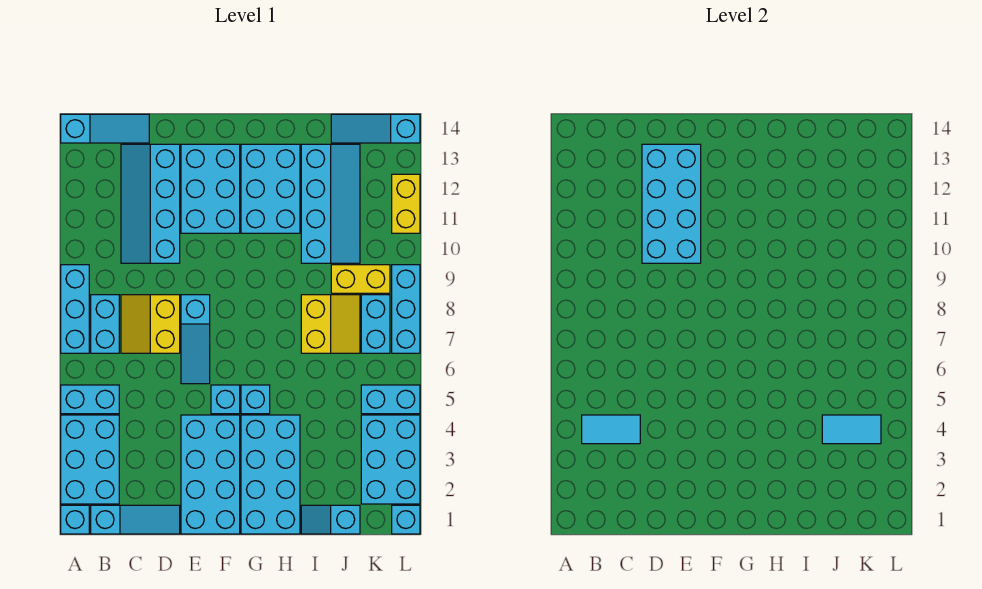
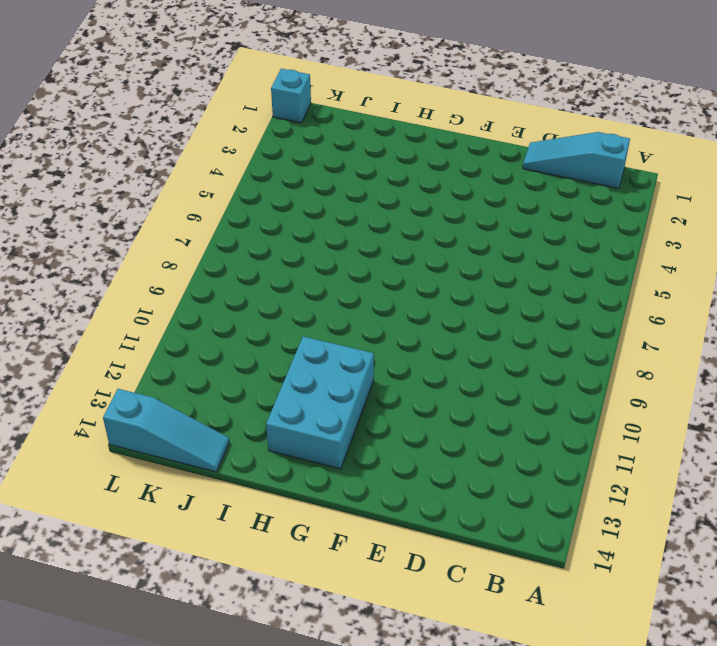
none -> cyan 1x1 brick [61,505,89,534]
none -> cyan 2x3 brick [61,415,119,504]
none -> cyan 1x2 brick [61,385,119,414]
none -> cyan 1x3 brick [61,265,89,353]

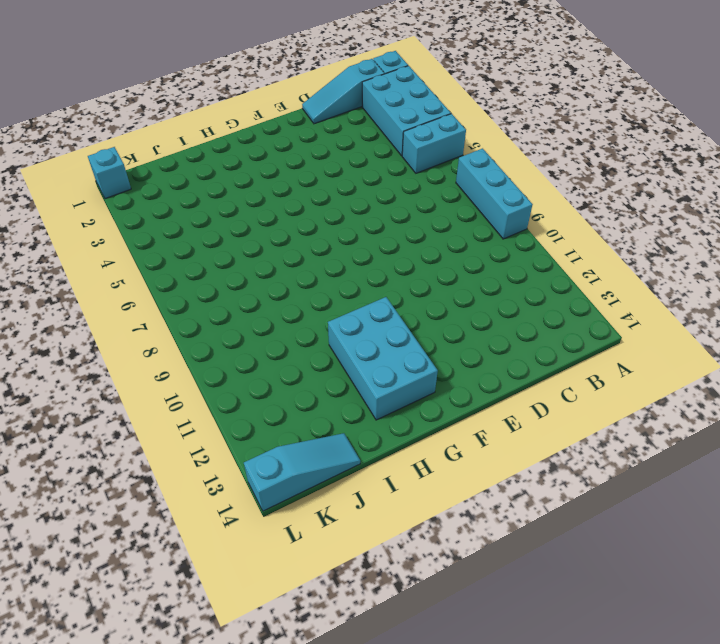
none -> cyan 1x3 slope [61,114,149,143]
none -> cyan 1x2 brick [91,295,119,353]
none -> yellow 2x2 slope [121,295,180,353]
none -> cyan 2x4 slope [121,144,180,263]

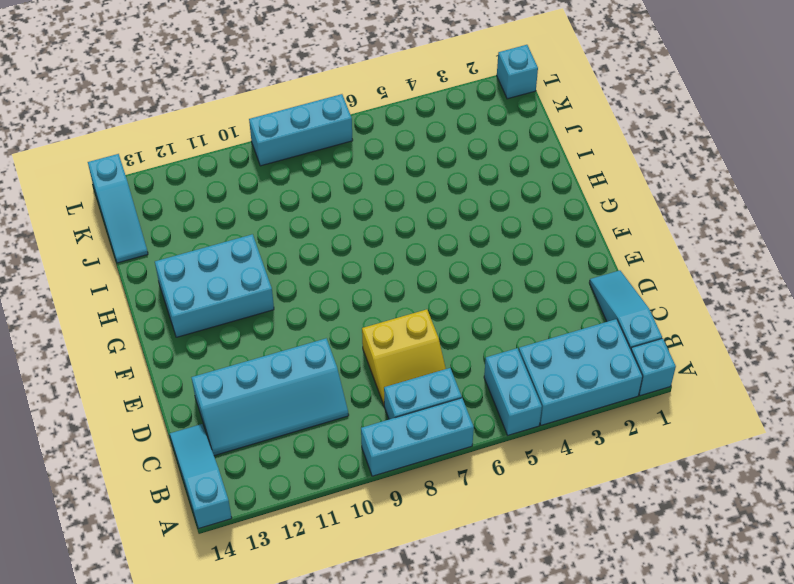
none -> cyan 2x4 brick [181,415,240,534]
none -> cyan 1x3 slope [181,295,210,384]
none -> cyan 2x3 brick [181,144,240,233]
none -> cyan 1x1 brick [211,385,240,414]

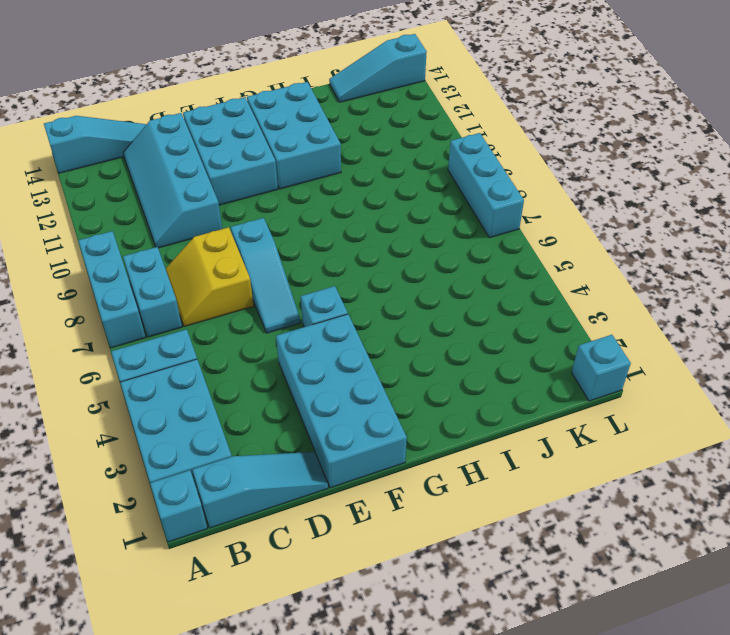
none -> cyan 2x4 brick [241,415,300,534]
none -> cyan 1x1 brick [241,385,270,414]
none -> cyan 1x2 slope [301,505,360,534]
none -> yellow 2x2 slope [301,295,360,353]

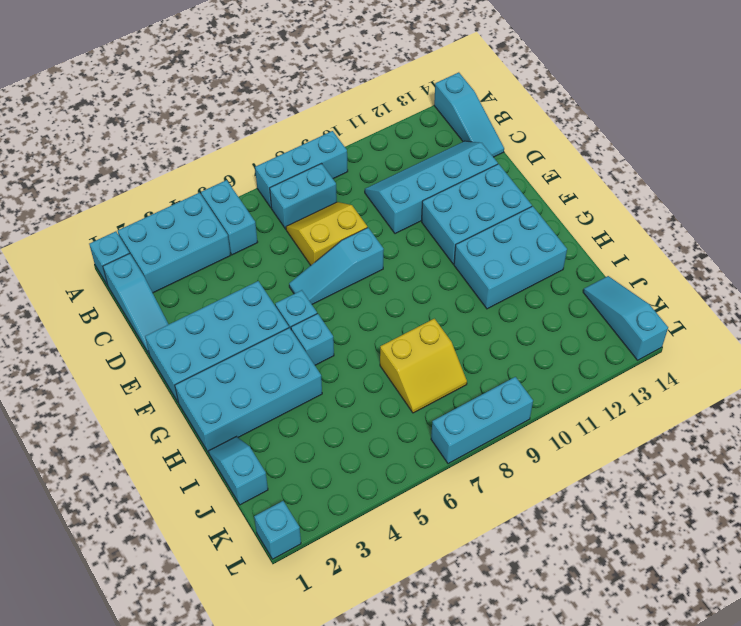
none -> cyan 2x4 slope [301,144,360,263]
none -> yellow 1x2 brick [331,265,390,293]
none -> cyan 2x3 brick [361,415,420,504]
none -> cyan 1x2 brick [361,385,420,414]

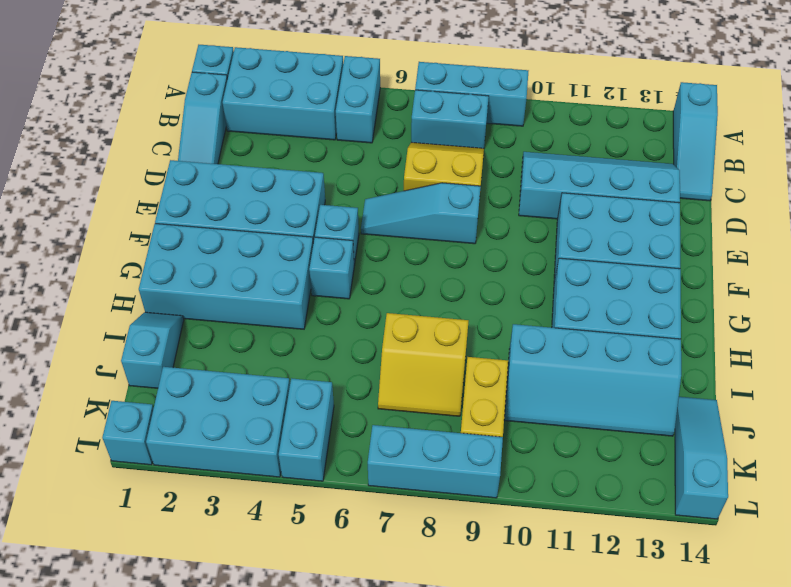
none -> cyan 1x2 brick [361,295,390,353]
none -> yellow 1x2 brick [392,174,420,233]
none -> cyan 1x2 tile [582,415,640,444]
none -> cyan 2x4 brick [642,144,701,263]

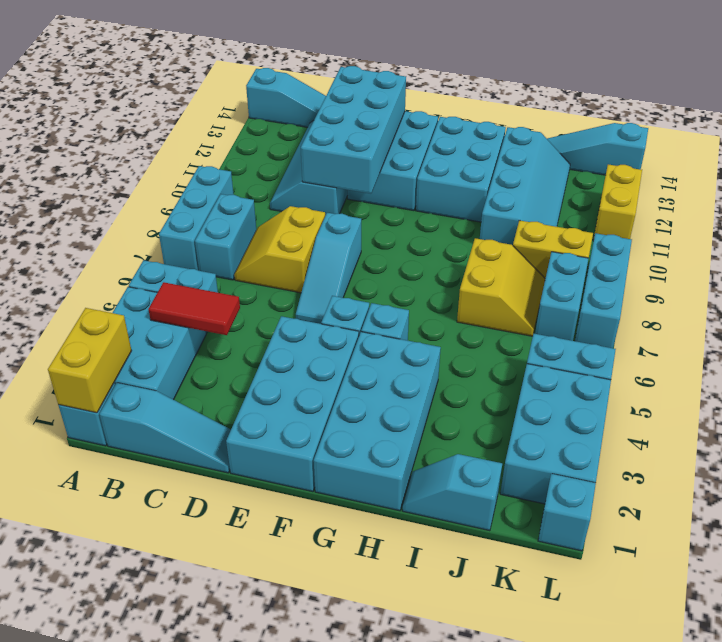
yellow 1x2 brick [48,308,132,413] -> none
red 1x2 tile [148,282,240,335] -> cyan 1x2 tile [582,415,640,444]
none -> cyan 1x2 tile [822,415,881,444]

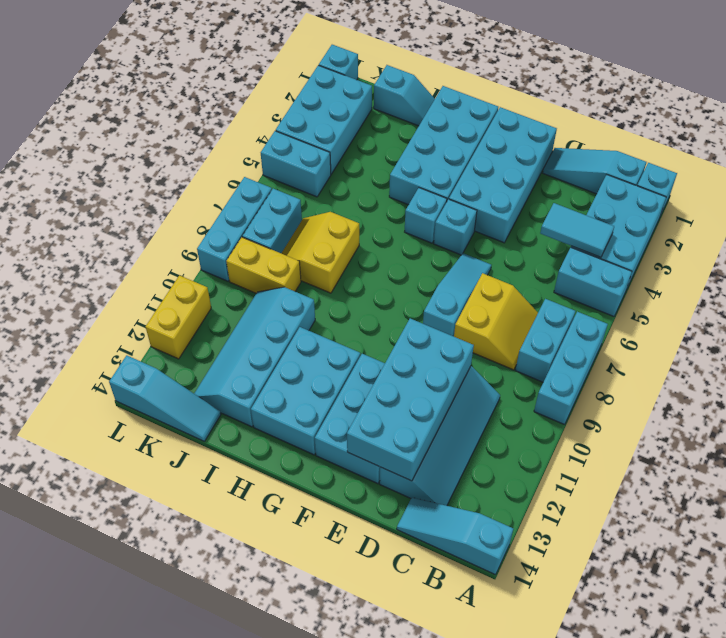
none -> cyan 1x2 tile [822,415,881,444]

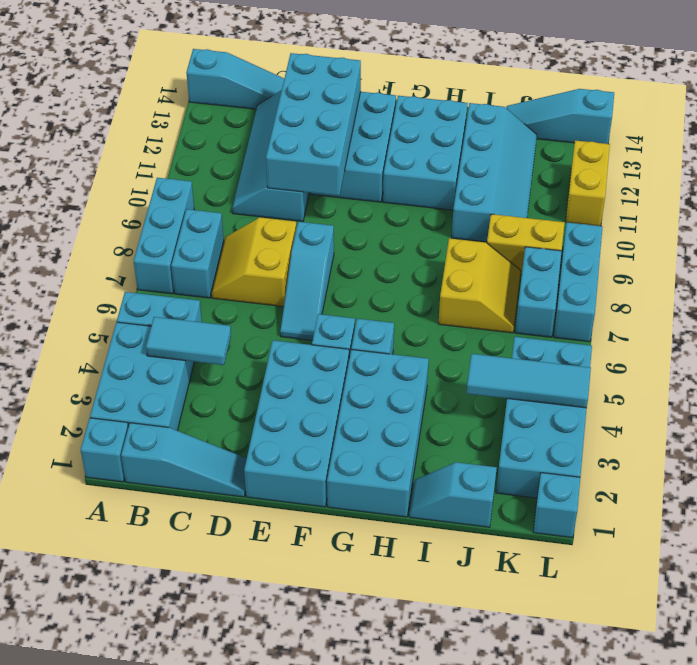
cyan 1x3 tile [466,354,591,408] -> cyan 1x2 tile [822,415,881,444]

